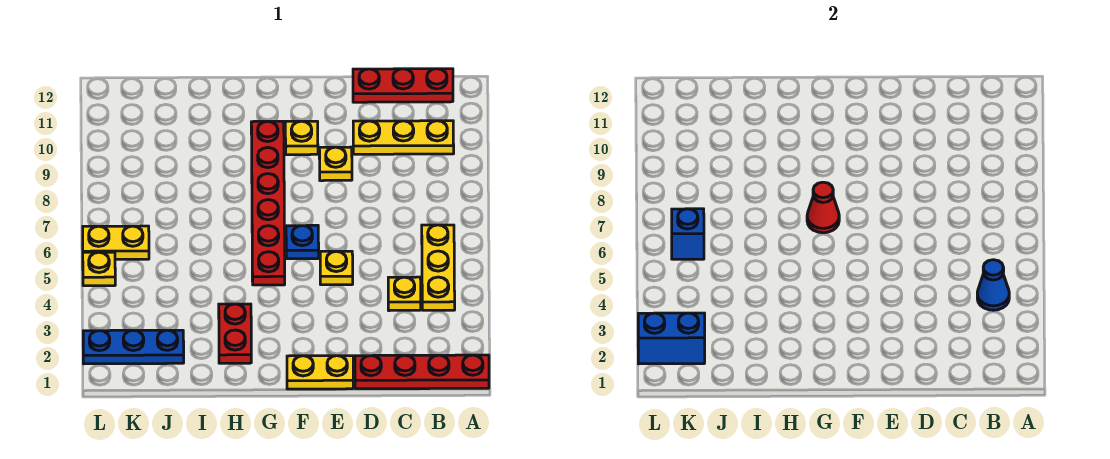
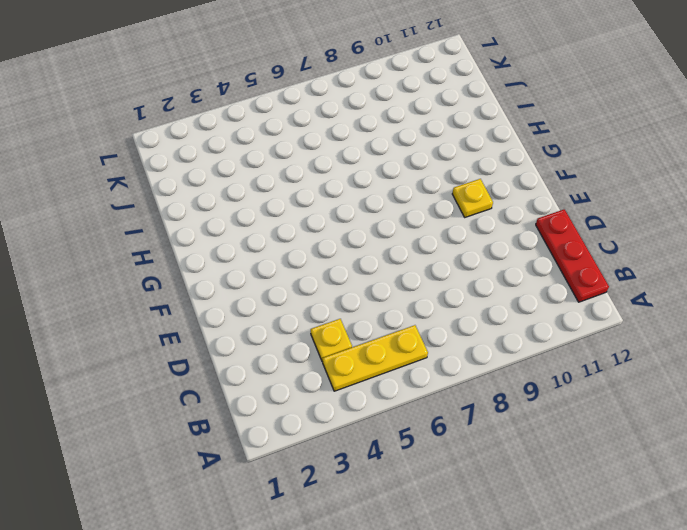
none -> red 1x4 plate [355,355,489,389]
none -> yellow 1x3 plate [353,121,454,154]
none -> yellow 1x2 plate [287,356,353,389]

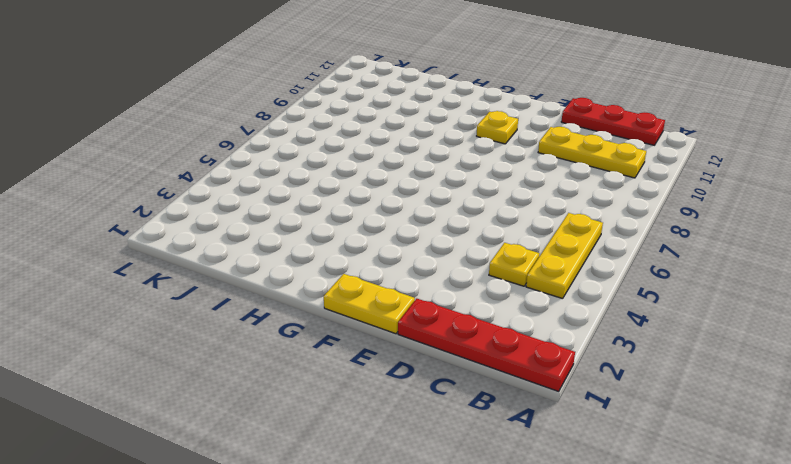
none -> yellow 1x1 plate [320,251,353,285]
none -> yellow 1x1 plate [319,147,352,181]
none -> blue 1x1 plate [286,225,319,259]

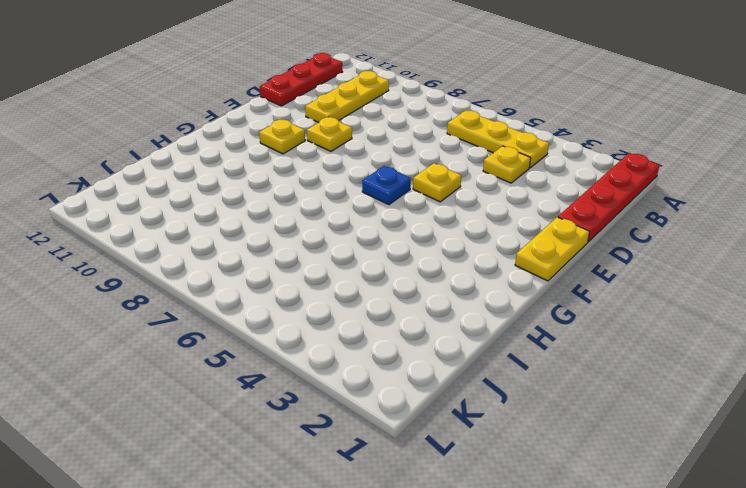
none -> red 1x6 plate [251,121,285,285]
none -> red 1x2 plate [219,304,251,363]
none -> blue 1x3 plate [83,330,184,364]

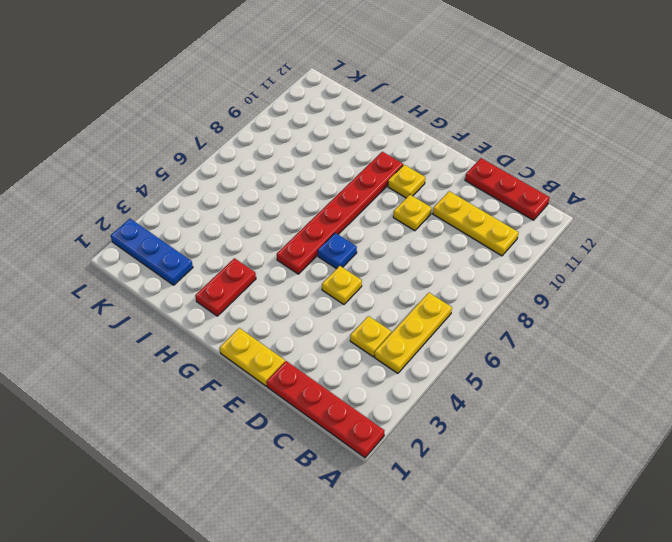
none -> yellow 1x2 plate [83,226,149,259]
none -> yellow 1x1 plate [83,252,115,286]
none -> blue 1x1 cone [977,260,1009,310]

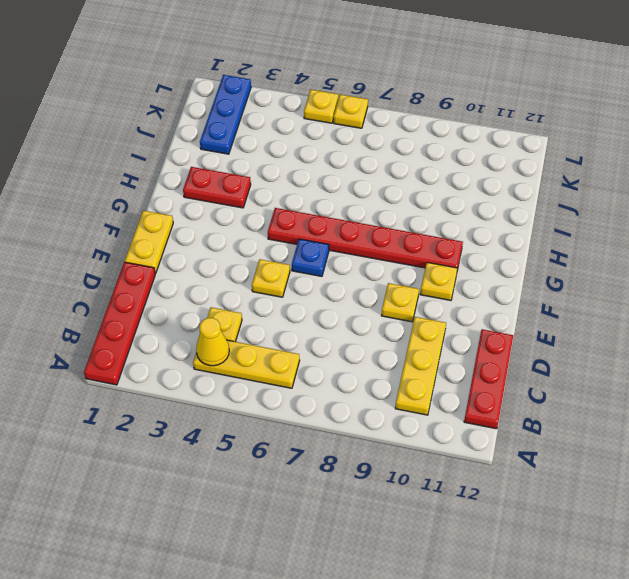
yellow 1x1 cone [196,318,229,366] -> blue 1x1 cone [977,260,1009,310]
yellow 1x1 plate [334,95,368,128] -> yellow 1x2 plate [83,226,149,259]
none -> red 1x1 cone [807,182,839,233]
none -> blue 1x2 brick [638,313,705,364]
none -> blue 1x1 brick [672,209,704,259]

